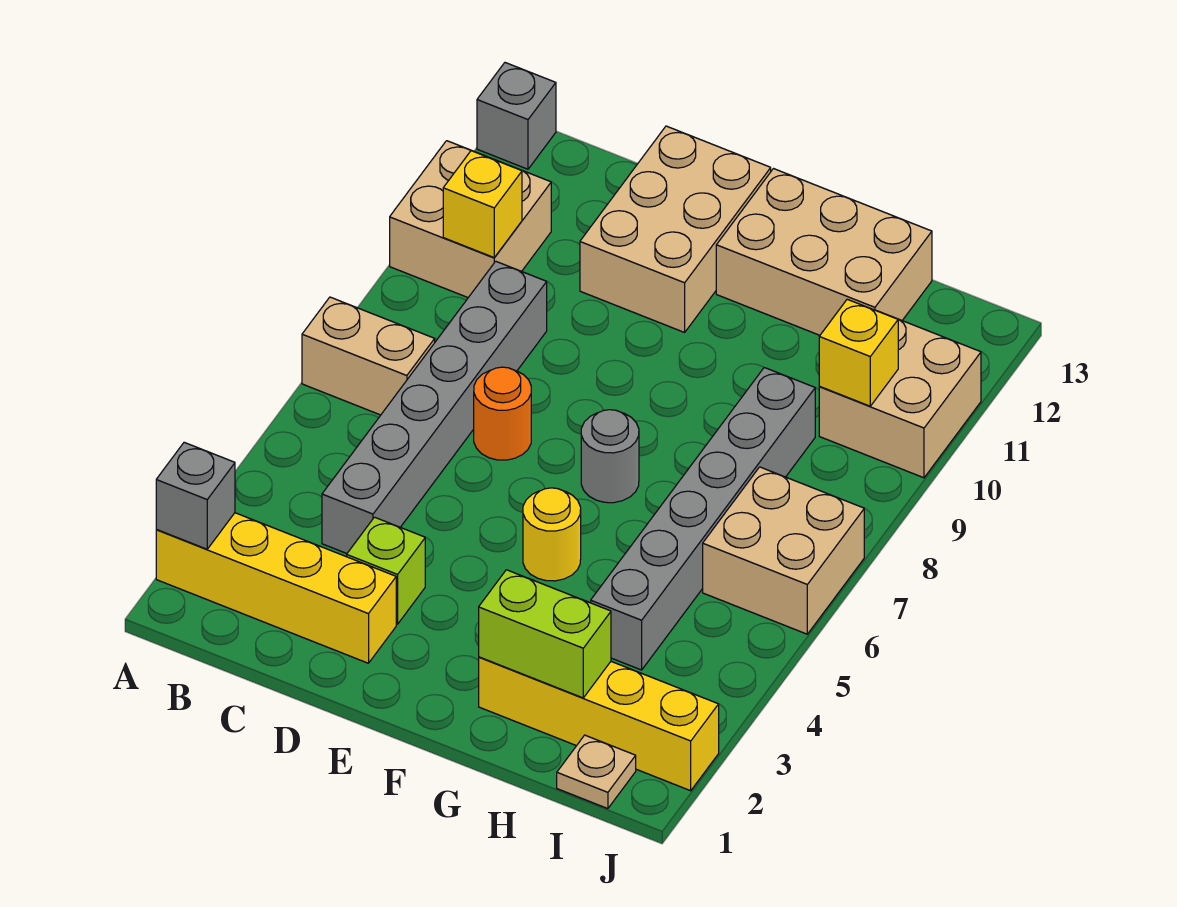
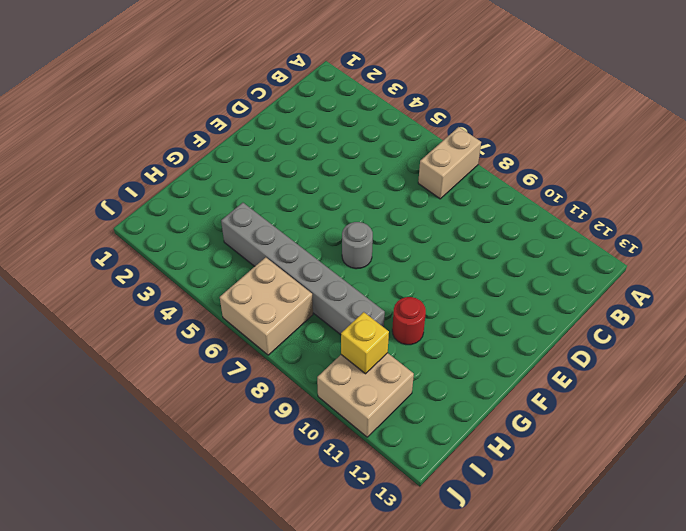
red 1x1 round brick [392,297,426,345] -> none
none -> yellow 1x4 brick [156,513,396,663]
none -> tan 2x2 brick [390,141,551,297]
none -> grey 1x1 brick [477,63,556,169]

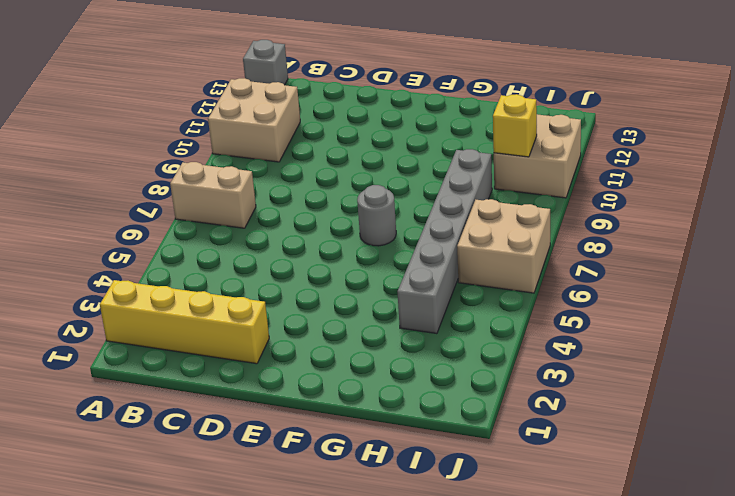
none -> grey 1x6 brick [322,261,547,553]
none -> lime 1x1 brick [347,517,425,624]
none -> orange 1x1 round brick [474,367,531,460]

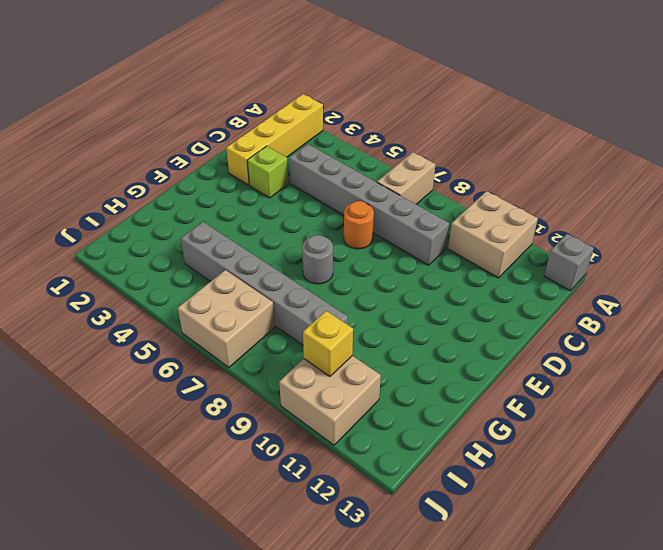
none -> tan 2x3 brick [580,126,771,332]
none -> yellow 1x1 round brick [523,488,581,581]
none -> tan 2x3 brick [716,169,932,335]

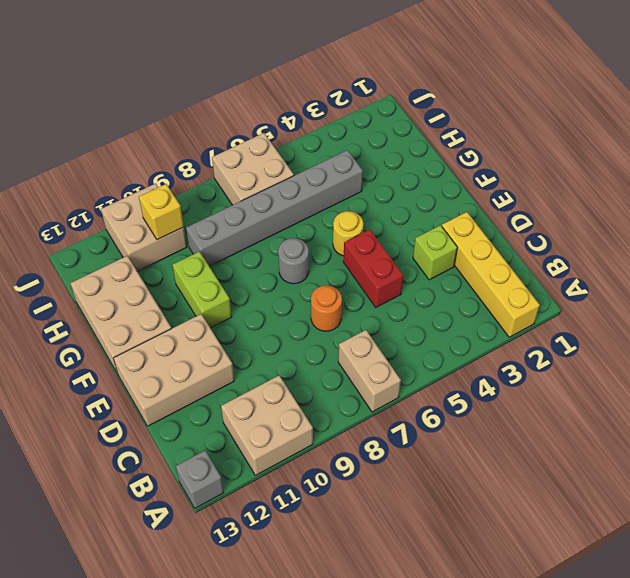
red 1x2 brick [343,230,403,307] -> none
lime 1x2 brick [172,252,232,328] -> lime 1x2 brick moved to [479,570,611,698]
none -> grey 1x6 brick [322,261,547,553]
none -> yellow 1x4 brick [479,657,719,791]
none -> tan 1x1 plate [557,735,636,809]

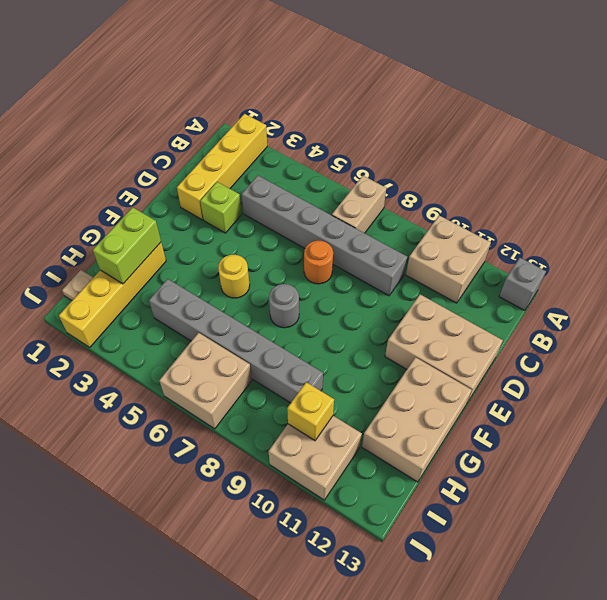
none -> grey 1x1 brick [156,442,235,549]
none -> yellow 1x1 brick [443,151,522,258]

